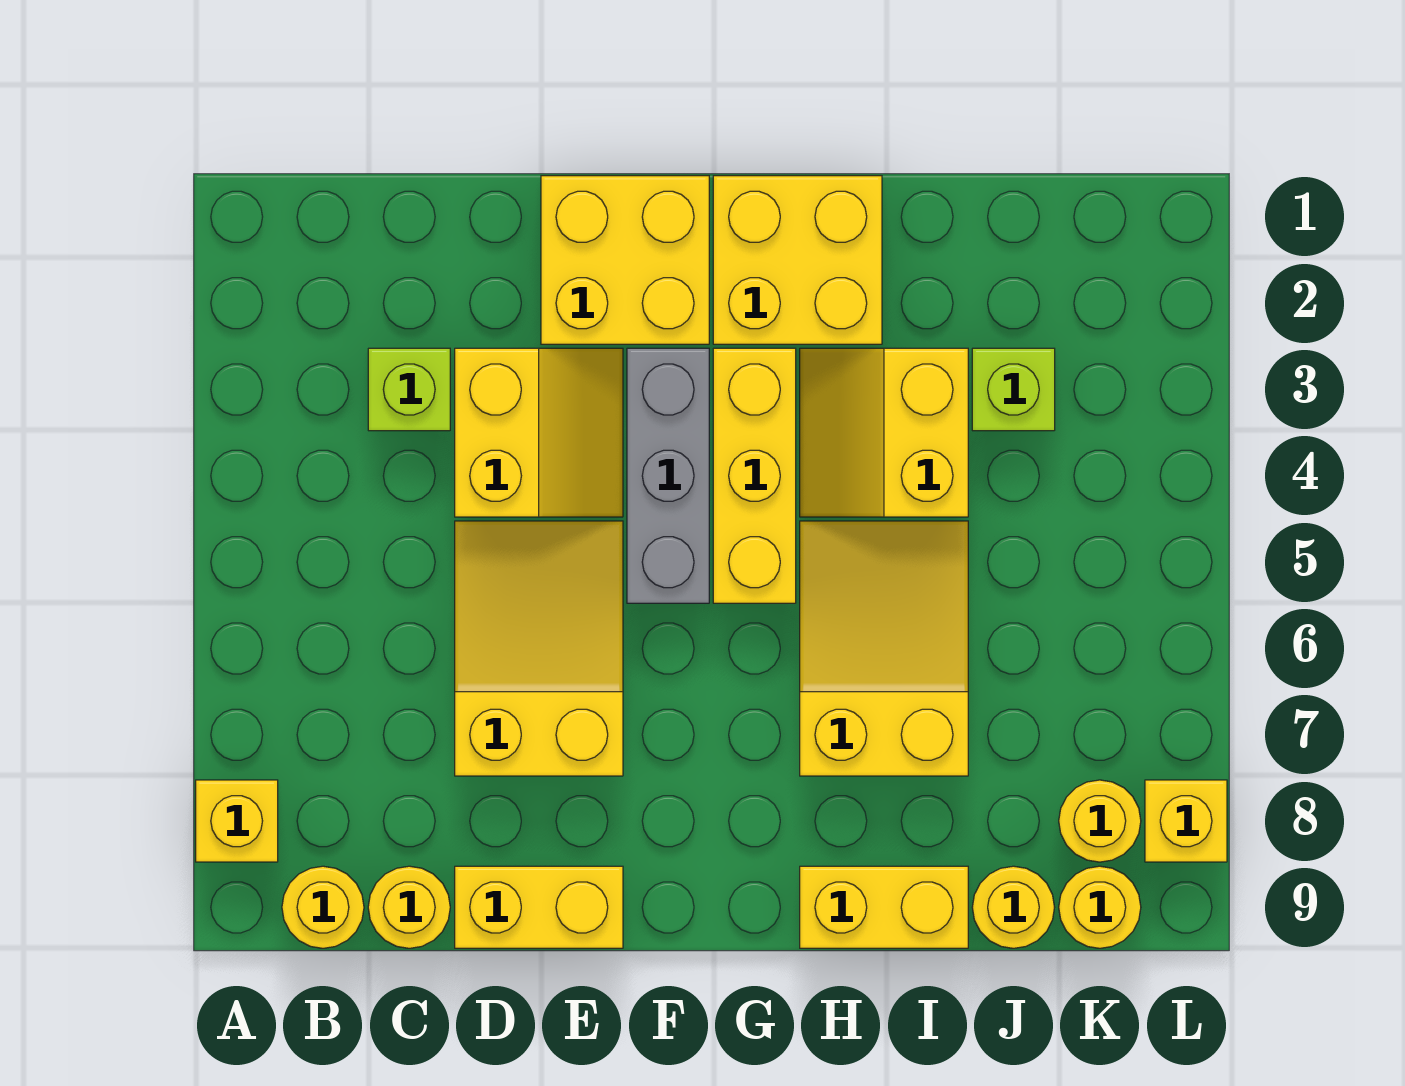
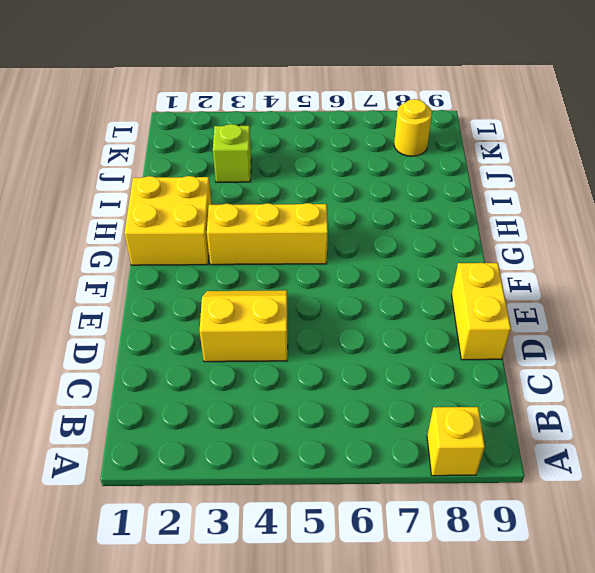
none -> yellow 1x1 round brick [282,866,364,948]
none -> lime 1x1 brick [368,348,450,431]
none -> yellow 1x1 round brick [368,866,450,948]

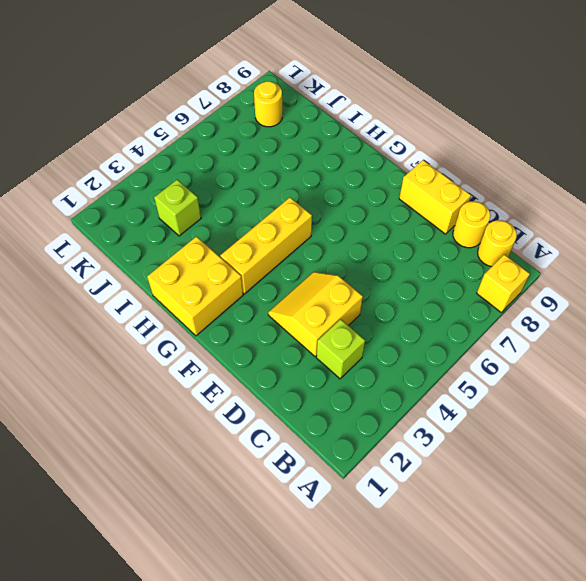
none -> yellow 2x3 slope [455,521,623,776]
none -> yellow 2x2 brick [541,176,709,344]
none -> grey 1x3 brick [627,348,709,603]

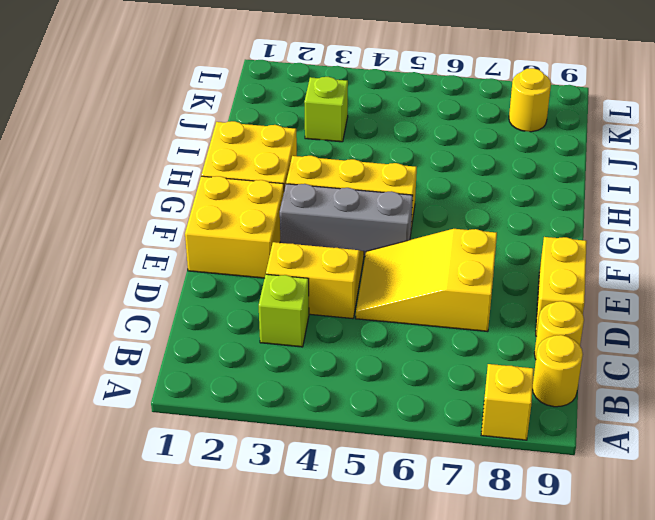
none -> yellow 2x2 slope [800,348,968,517]
none -> yellow 2x3 slope [800,521,968,776]
none -> yellow 1x2 brick [800,866,968,948]

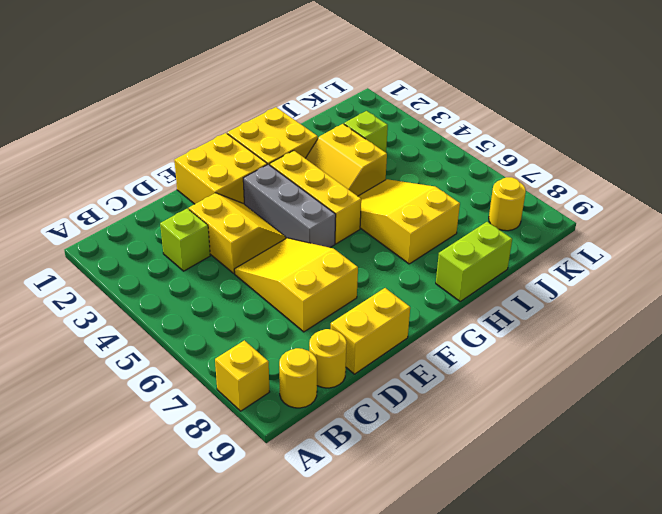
lime 1x2 brick [436,222,512,301] -> yellow 1x2 brick [800,866,968,948]
none -> yellow 1x1 round brick [972,866,1055,948]
none -> yellow 1x1 round brick [1059,866,1141,948]
none -> yellow 1x1 brick [1145,780,1227,862]

